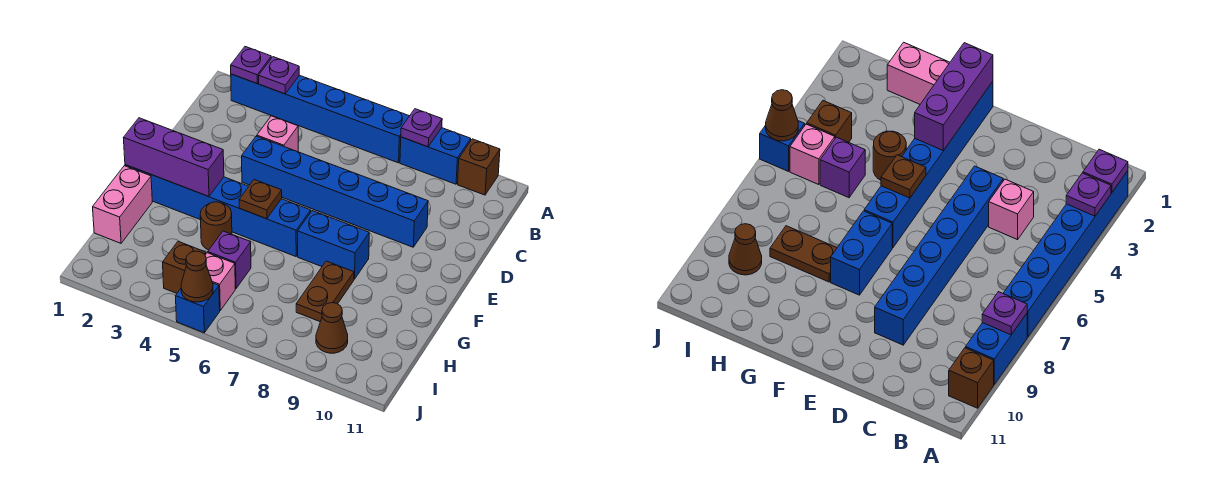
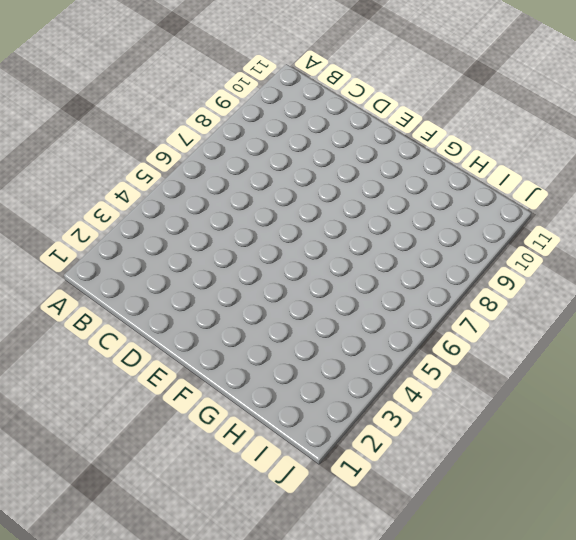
none -> blue 1x6 brick [231,74,409,163]
none -> blue 1x2 brick [400,128,471,184]
none -> brown 1x1 brick [458,139,500,195]

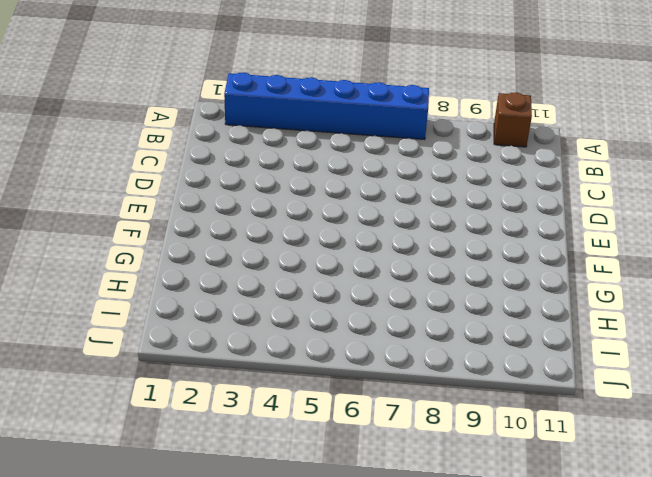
none -> blue 1x2 brick [400,128,471,184]
none -> pink 1x1 brick [257,116,298,152]
none -> blue 1x6 brick [242,136,428,247]

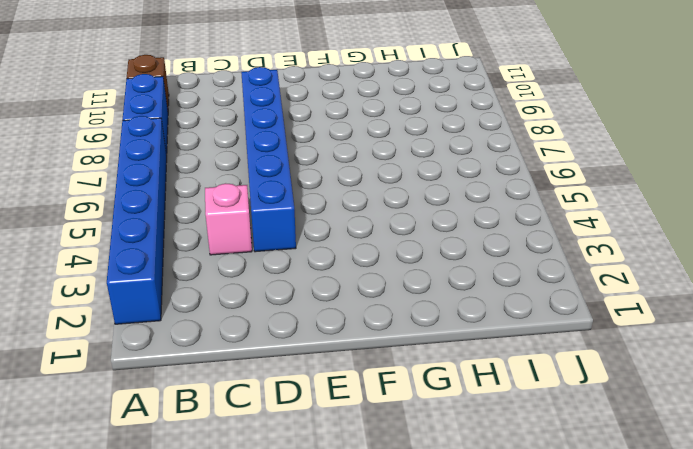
none -> blue 1x6 brick [125,165,311,256]
none -> blue 1x2 brick [298,211,369,279]
none -> pink 1x2 brick [93,166,152,243]

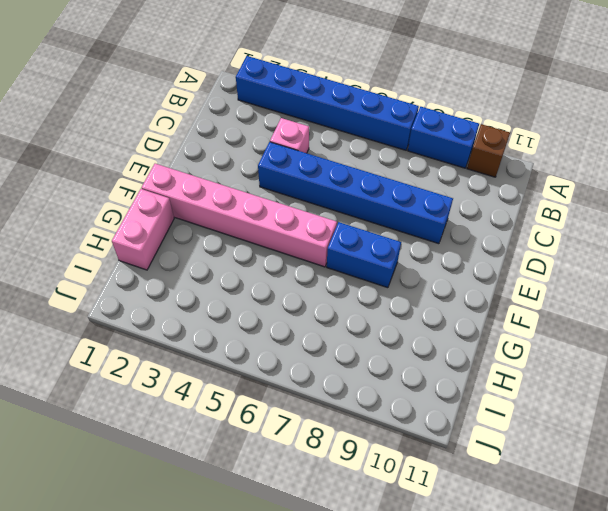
pink 1x6 brick [142,164,337,267] -> blue 1x6 brick [125,165,311,256]
none -> brown 1x1 round brick [200,202,232,250]
none -> brown 1x2 plate [296,261,354,322]
none -> purple 1x1 brick [208,231,251,289]

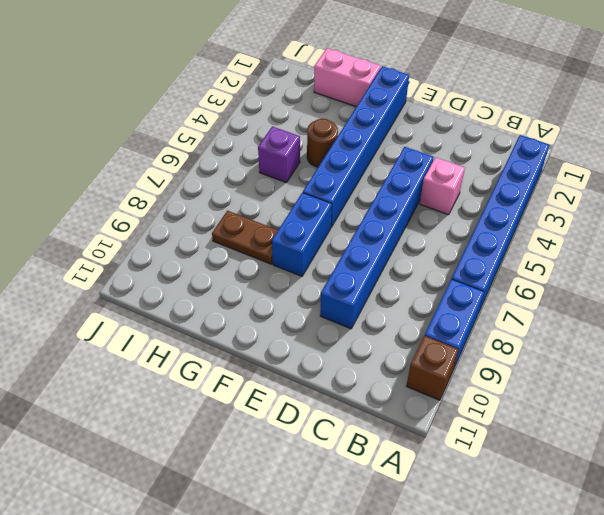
none -> brown 1x1 brick [163,241,206,293]
none -> pink 1x1 brick [205,253,235,310]
none -> brown 1x1 cone [316,303,348,353]

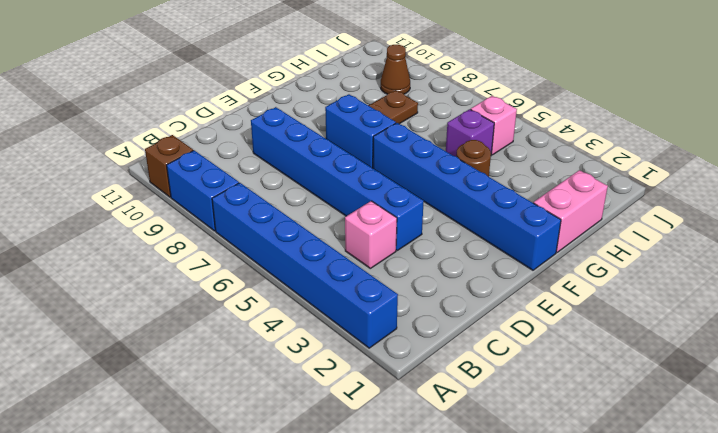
none -> brown 1x1 brick [163,241,206,293]
none -> blue 1x1 brick [176,283,220,333]
none -> purple 1x1 plate [231,47,271,83]

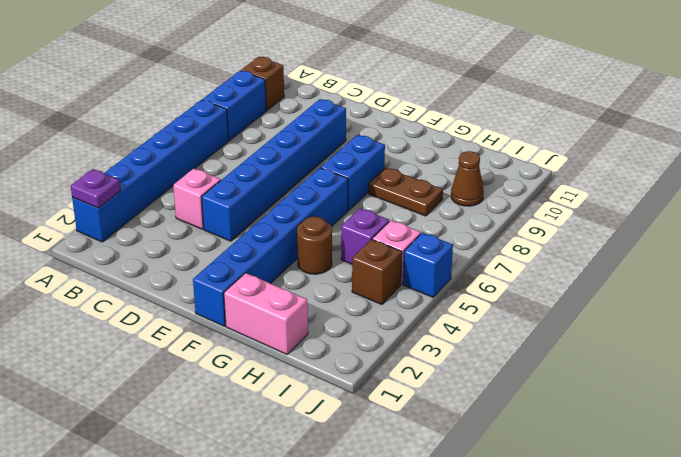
none -> purple 1x1 plate [259,57,299,94]
none -> purple 1x1 plate [401,109,442,147]
none -> purple 1x3 brick [124,118,224,197]

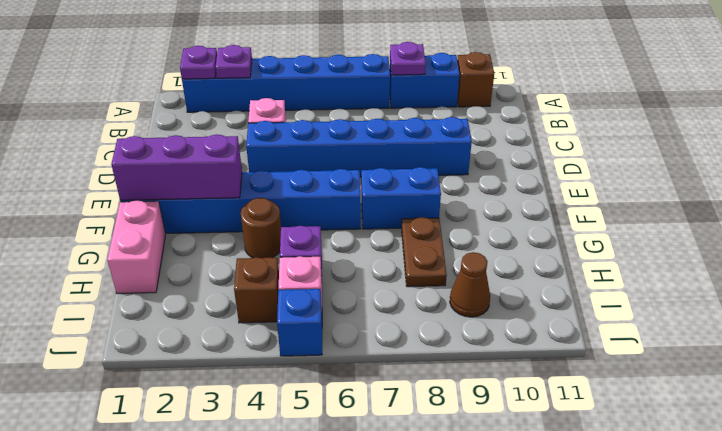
none -> brown 1x1 plate [239,180,282,219]
none -> brown 1x1 cone [181,251,213,302]

